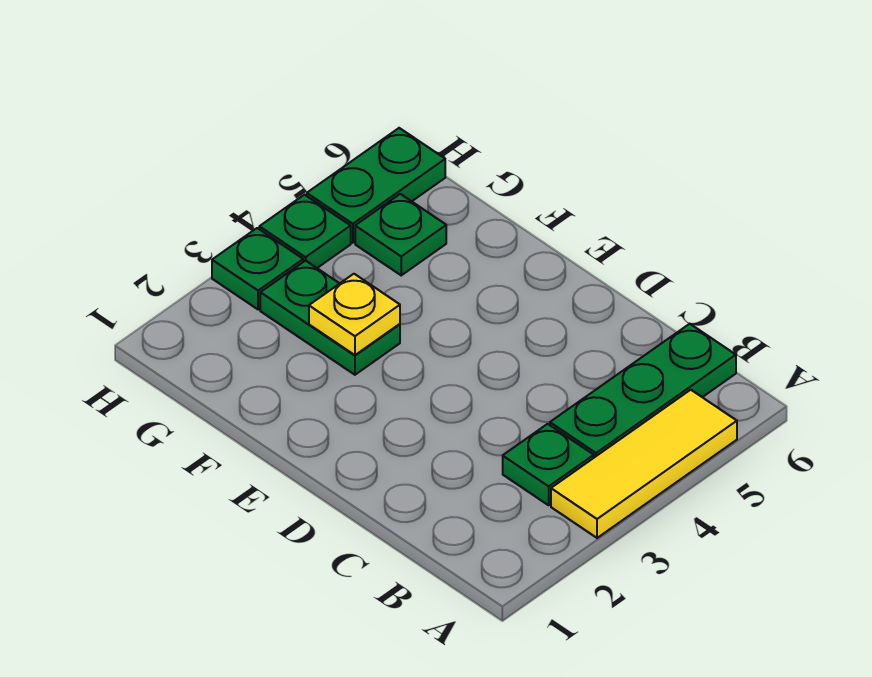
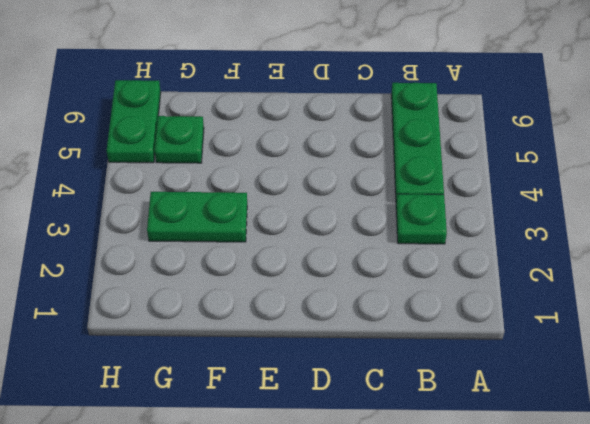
none -> yellow 1x3 tile [551,390,737,538]
none -> green 1x1 plate [212,228,303,310]

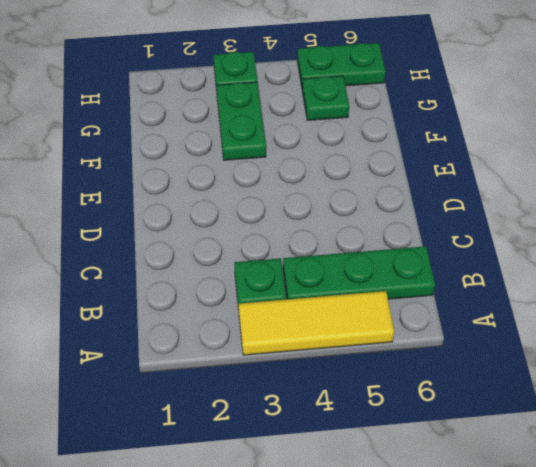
none -> green 1x1 plate [259,195,351,268]
none -> yellow 1x1 plate [309,274,400,355]

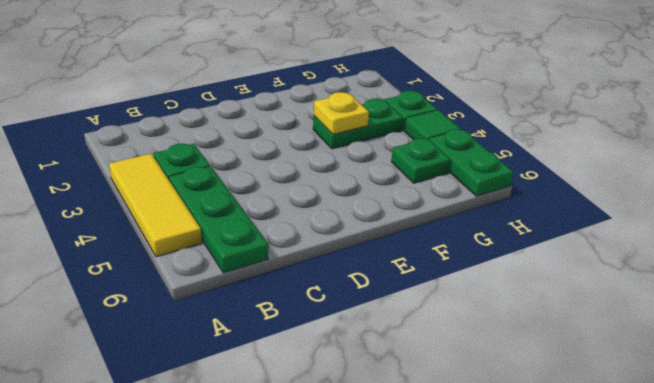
green 1x1 tile [405,110,461,140] -> green 1x1 plate [259,195,351,268]

